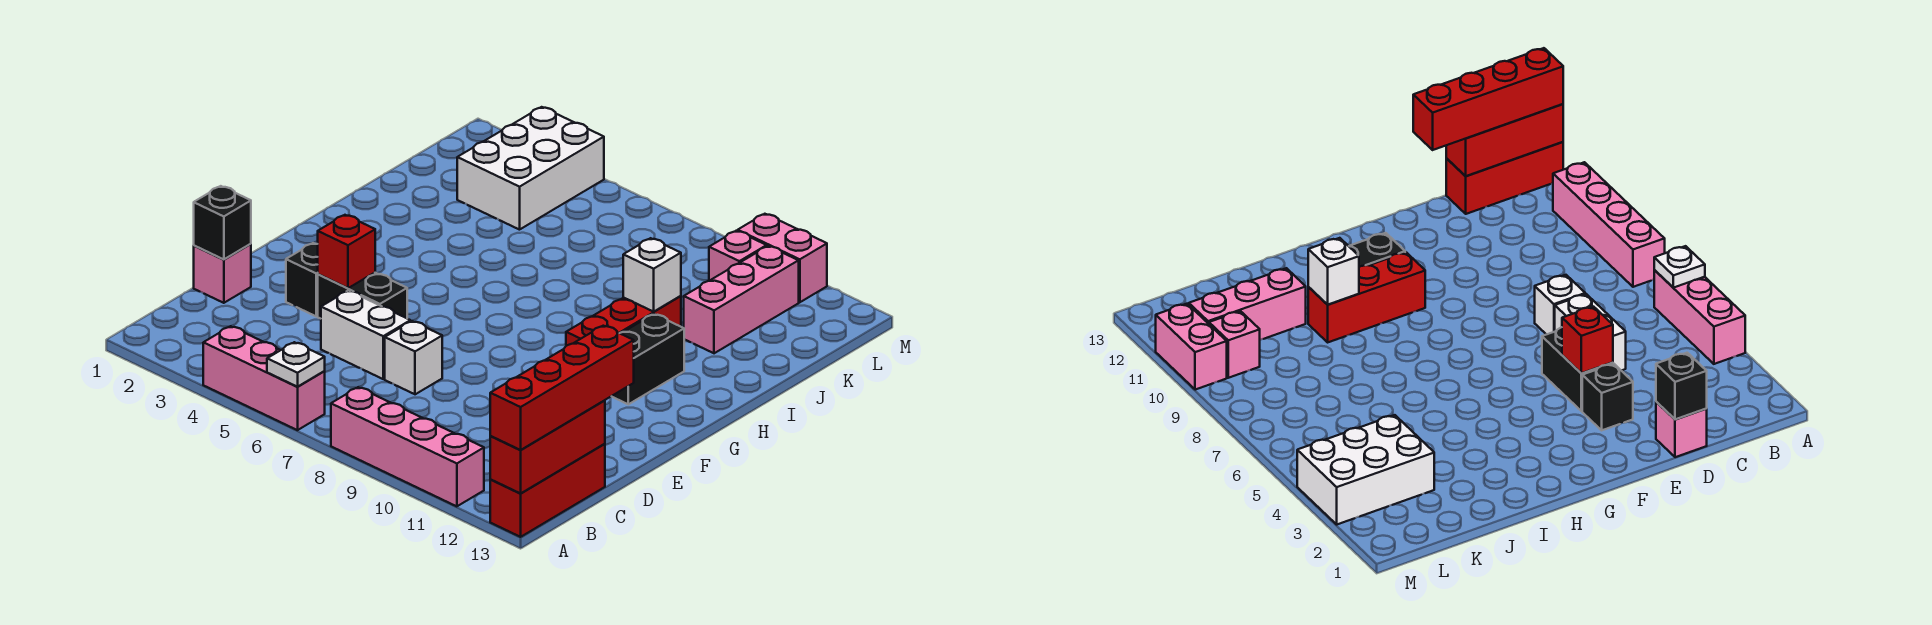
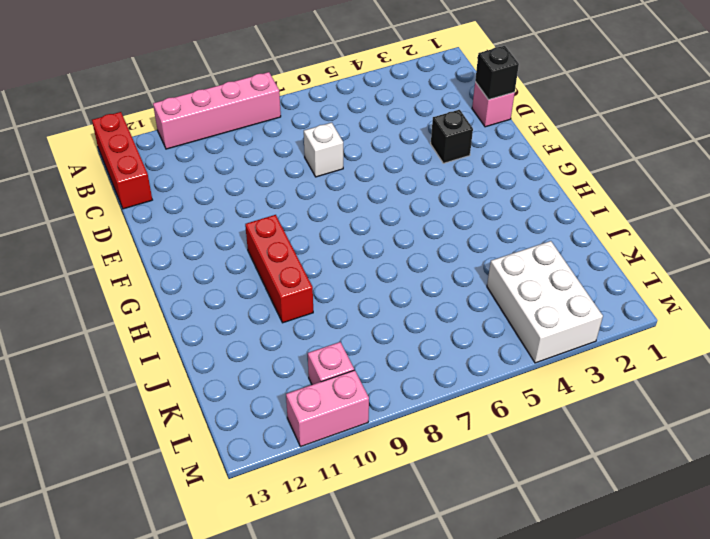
none -> pink 1x3 brick [203,326,325,430]
none -> white 1x2 brick [321,290,411,379]
none -> black 1x2 brick [318,273,407,319]

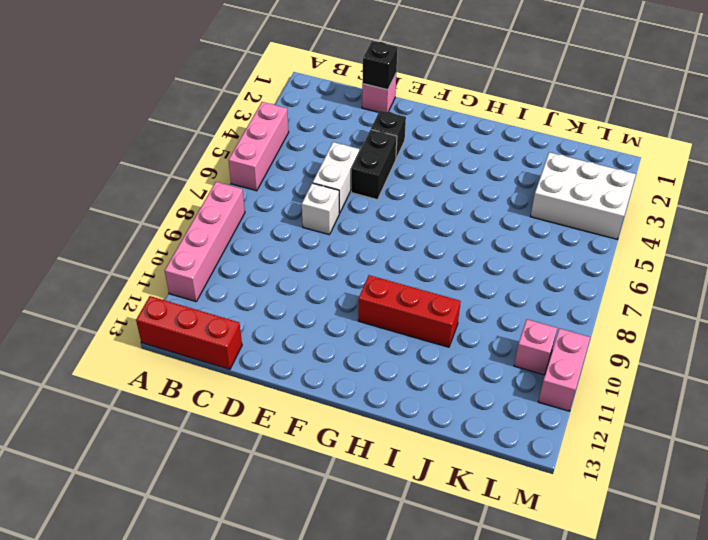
none -> black 1x2 brick [612,314,684,404]
none -> pink 1x3 brick [684,246,799,353]
none -> white 1x1 plate [267,342,325,387]

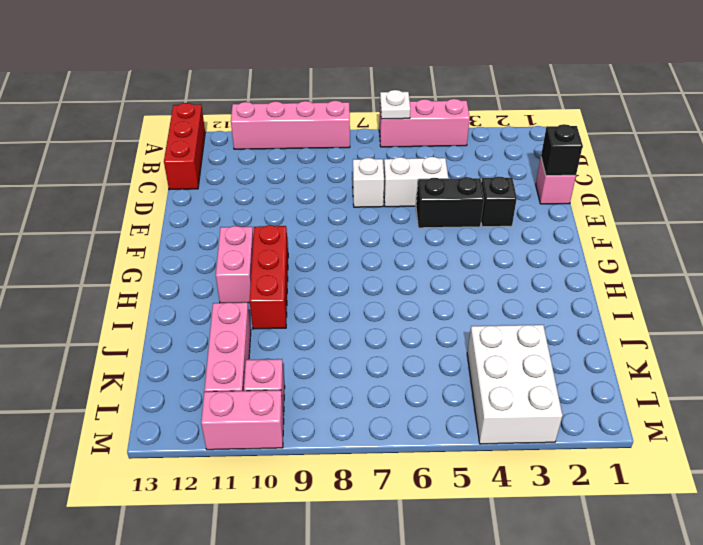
pink 1x2 brick [216,226,254,303] -> black 1x2 brick [612,314,684,404]
none -> red 1x3 brick [490,400,605,493]
none -> red 1x1 brick [318,215,375,288]
none -> white 1x1 brick [623,238,681,312]

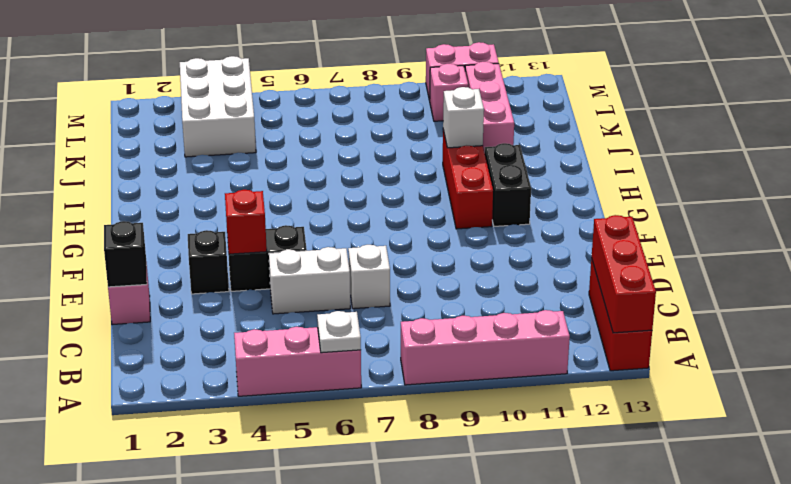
none -> red 1x4 brick [490,326,634,450]

